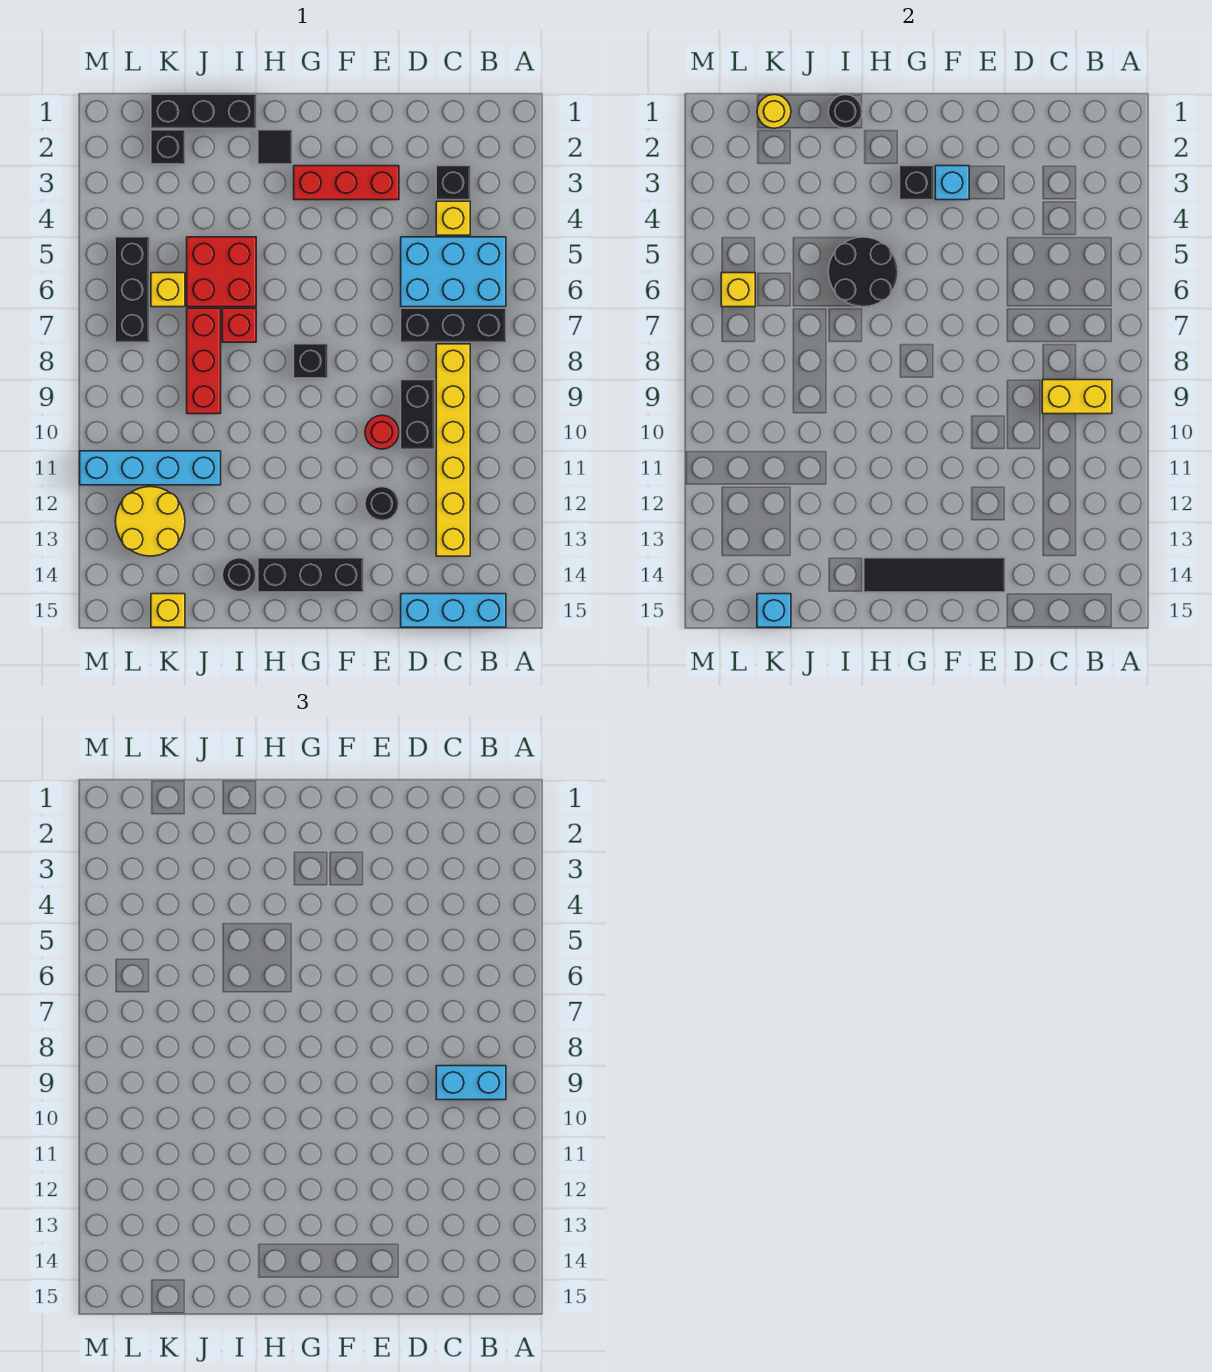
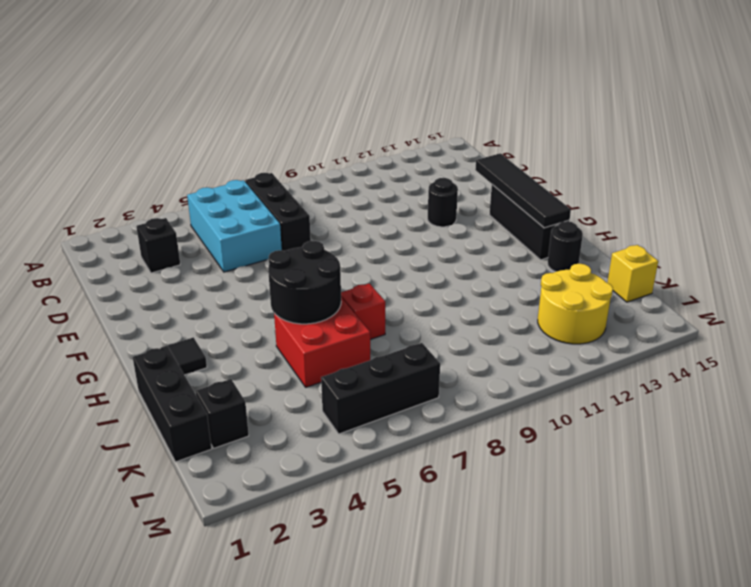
none -> cyan 1x3 brick [401,594,506,627]
none -> yellow 1x1 brick [436,201,470,235]
none -> yellow 1x6 brick [436,344,470,556]
none -> black 1x2 brick [401,380,435,449]

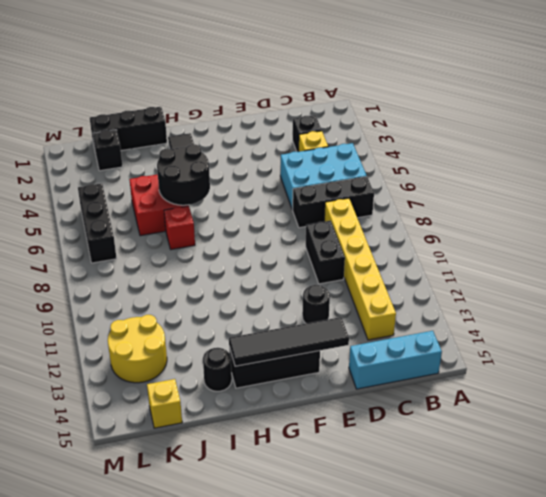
none -> red 1x3 brick [294,166,399,200]
none -> red 1x1 round brick [365,415,399,449]
none -> black 1x1 brick [294,344,328,378]
none -> red 1x3 brick [187,308,221,414]

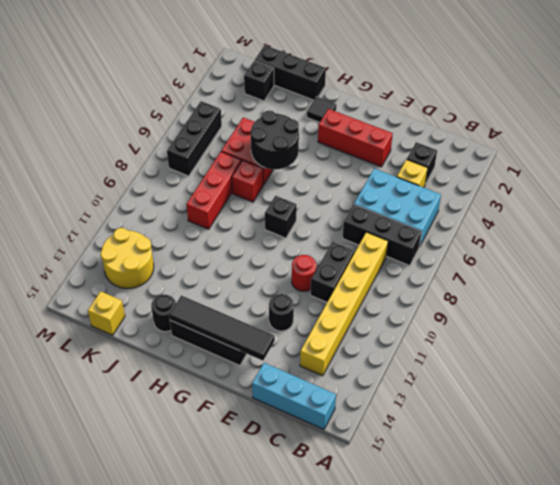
none -> cyan 1x4 brick [80,451,221,485]
none -> yellow 1x1 brick [151,273,185,307]
none -> yellow 1x2 brick [1042,380,1112,414]
none -> cyan 1x1 brick [935,166,969,200]

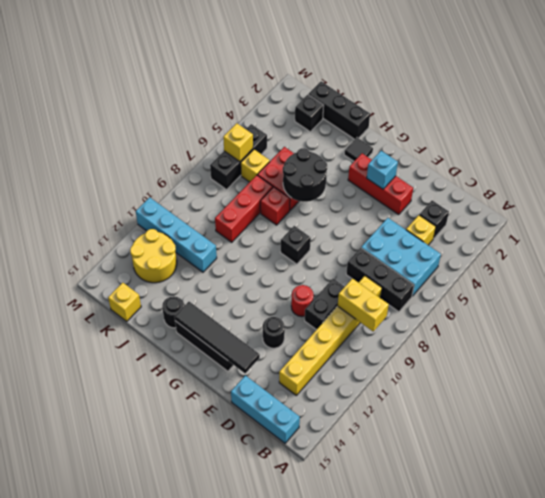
none -> black 1x1 brick [900,166,934,200]
none -> black 1x1 round brick [828,95,862,128]
none -> yellow 1x1 round brick [757,95,791,128]
none -> cyan 1x1 brick [757,594,791,627]

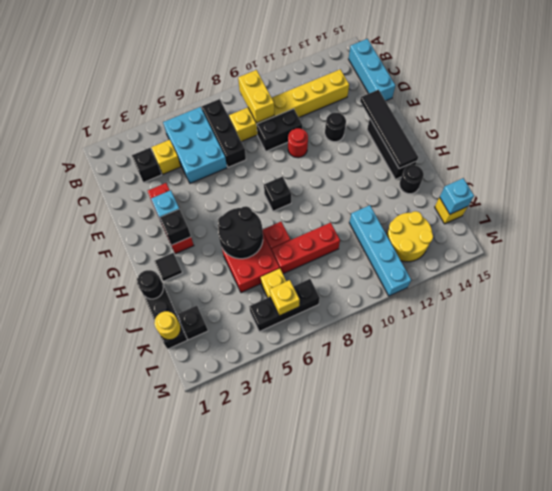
none -> cyan 1x2 brick [436,1066,506,1100]

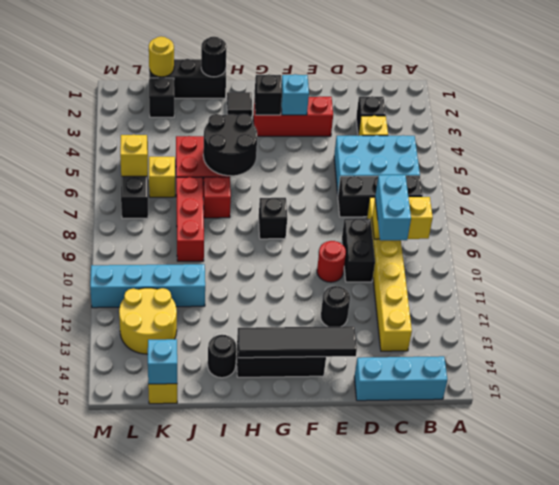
cyan 1x2 brick [375,175,411,240] -> cyan 1x2 brick turned to [436,1066,506,1100]

